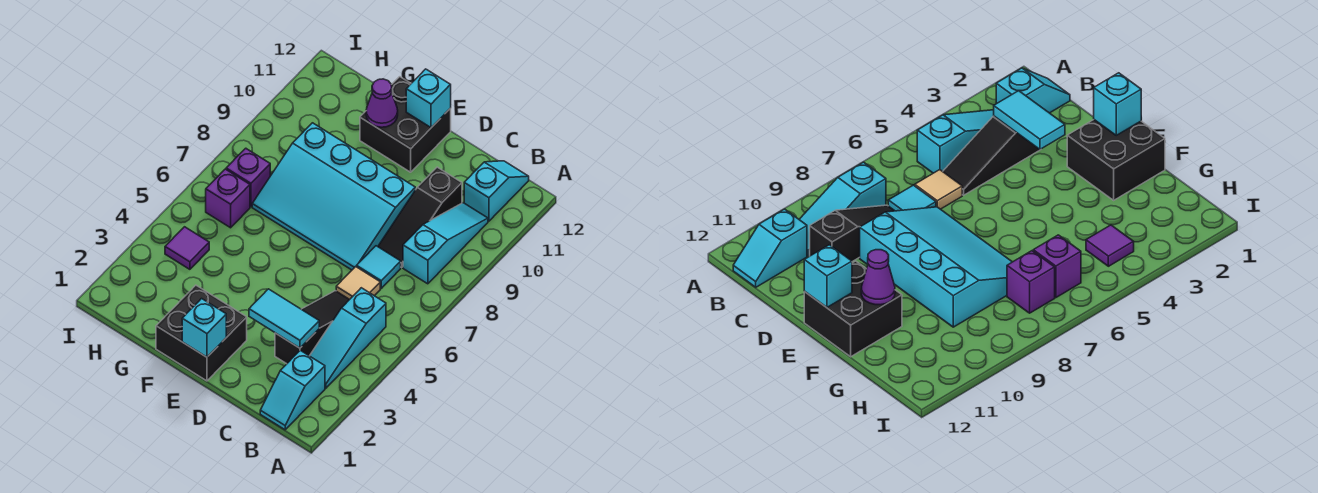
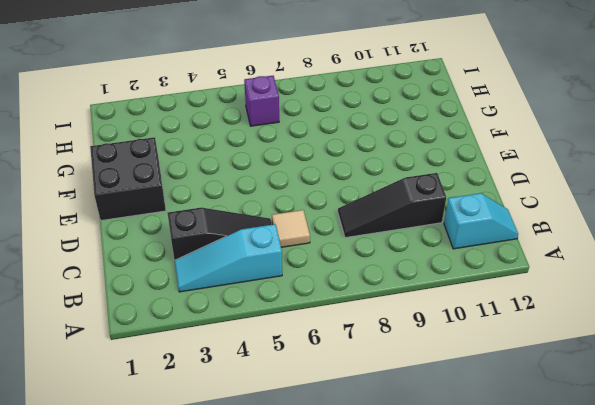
none -> cyan 1x2 slope [260,350,325,430]
none -> cyan 1x3 slope [403,203,488,284]
none -> cyan 1x1 tile [356,246,401,288]

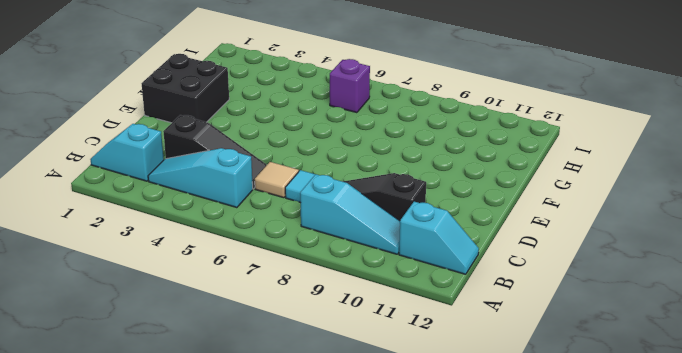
none -> cyan 3x4 slope [252,123,415,270]
none -> black 2x2 brick [360,77,451,172]
none -> purple 1x1 tile [165,227,209,269]

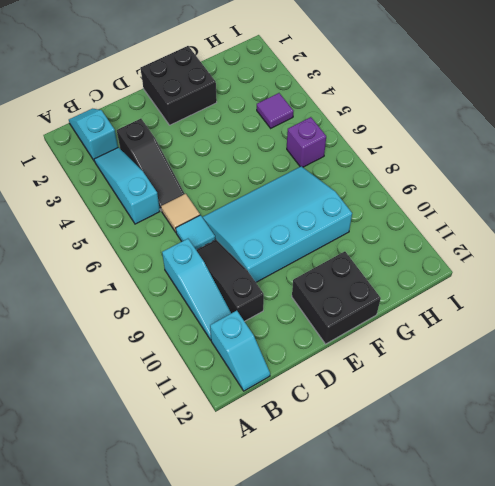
none -> purple 1x1 brick [226,148,270,207]
none -> cyan 1x2 tile [249,289,319,348]
none -> cyan 1x1 brick [182,299,226,357]

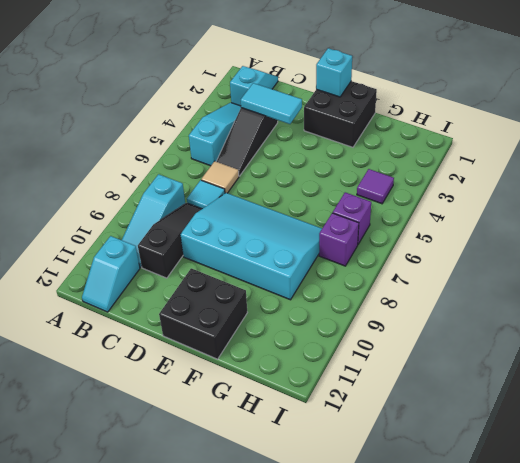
none -> cyan 1x1 brick [406,69,451,127]
none -> purple 1x1 cone [366,79,398,127]

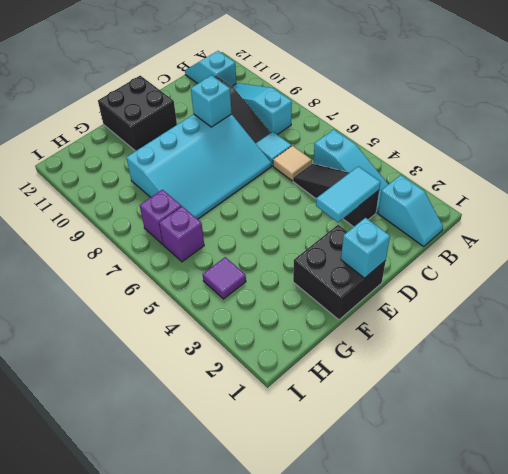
cyan 1x1 brick [191,75,232,127] -> cyan 1x1 brick moved to [406,69,451,127]
none -> purple 1x1 cone [366,79,398,127]

